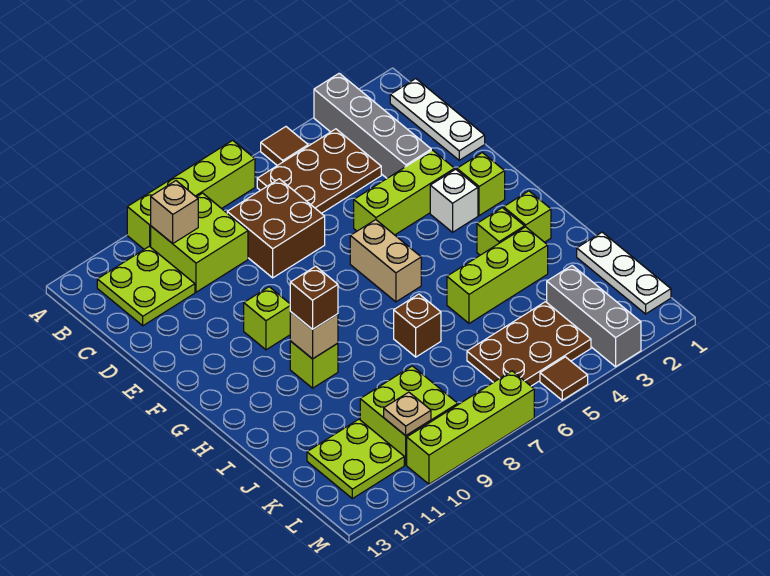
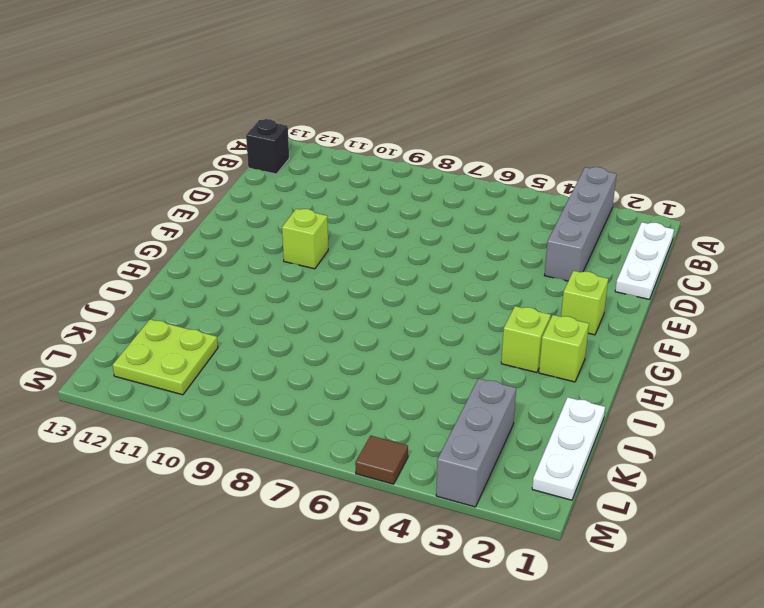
black 1x1 brick [246,119,289,174] -> none
none -> brown 1x1 tile [261,127,308,166]
none -> lime 1x4 brick [127,140,255,249]
none -> brown 2x3 plate [257,129,381,213]

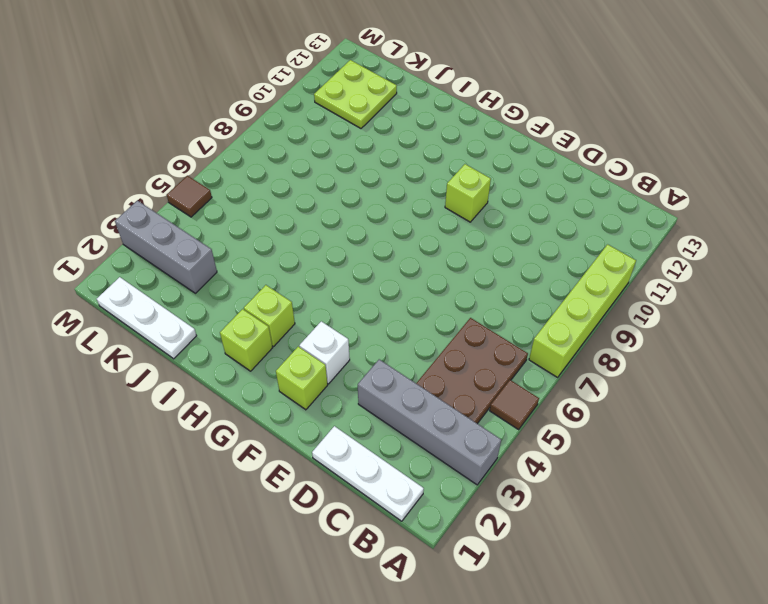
none -> lime 2x2 brick [151,193,248,292]
none -> lime 2x2 plate [97,246,195,326]
none -> brown 2x2 brick [227,179,325,278]

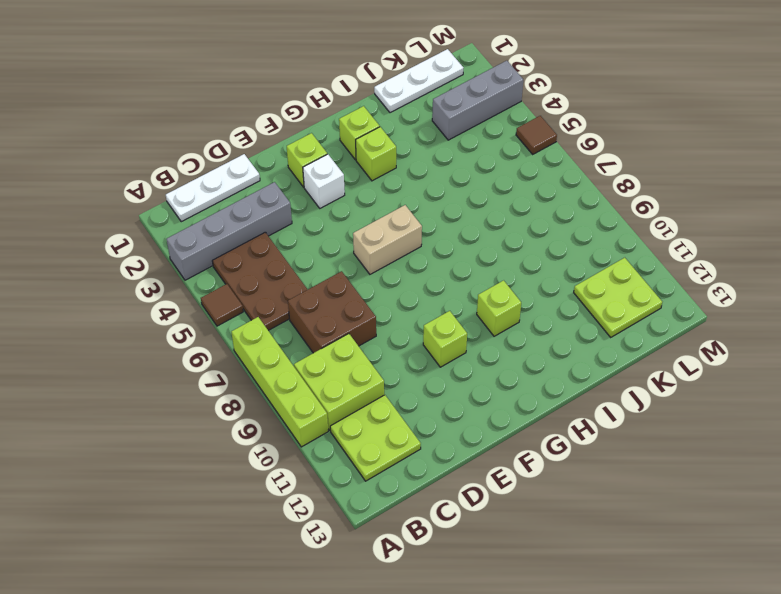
none -> lime 1x3 brick [354,150,455,235]
none -> lime 1x3 brick [447,227,548,323]
none -> brown 1x1 brick [394,294,441,357]

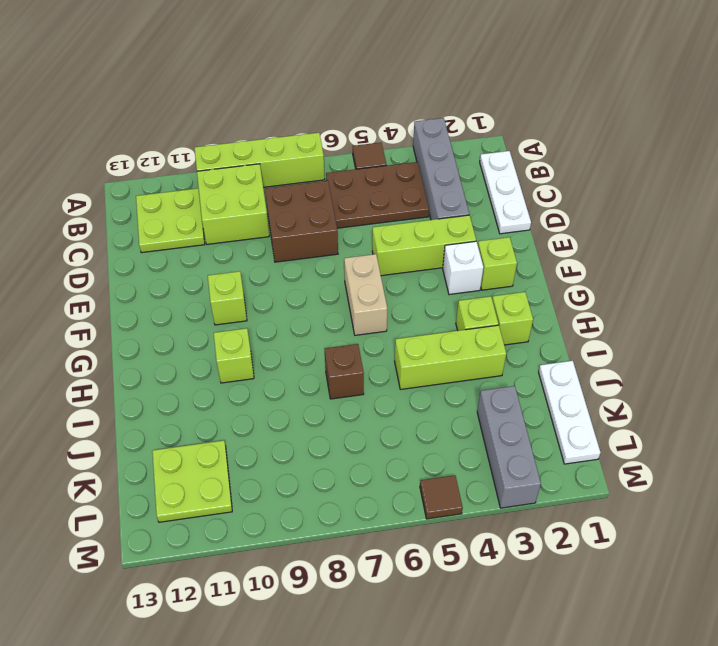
none -> brown 2x3 plate [467,302,591,386]
none -> lime 2x2 brick [360,366,458,465]
none -> lime 1x4 brick [407,371,534,484]

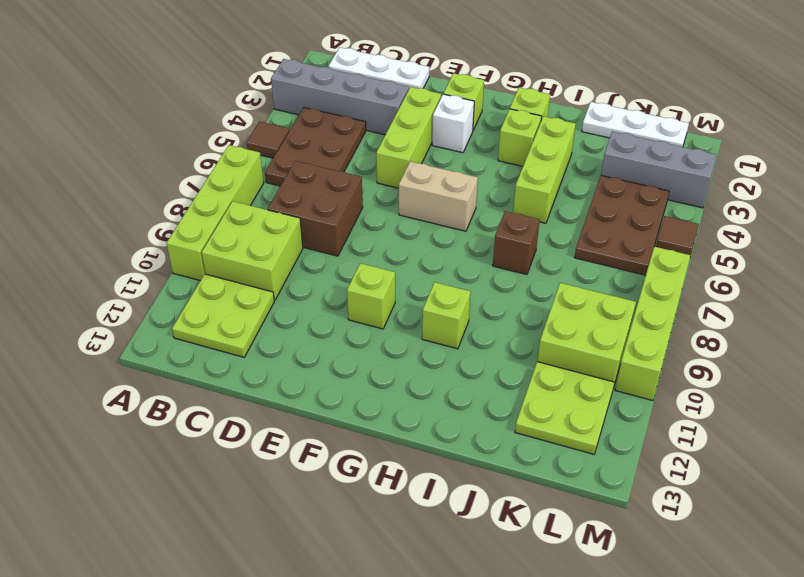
none -> tan 1x1 brick [151,181,198,244]
none -> tan 1x1 brick [290,312,338,359]
none -> tan 1x1 plate [384,392,431,436]

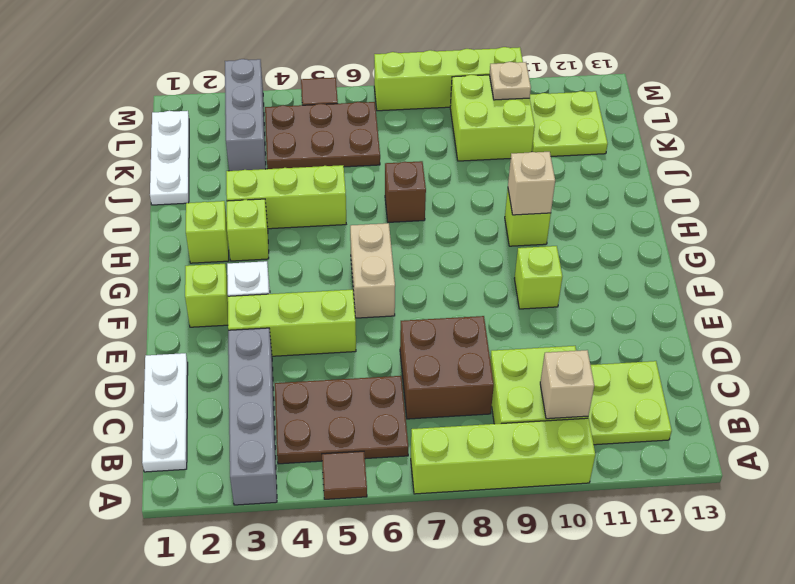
none -> brown 1x1 brick [290,266,338,329]

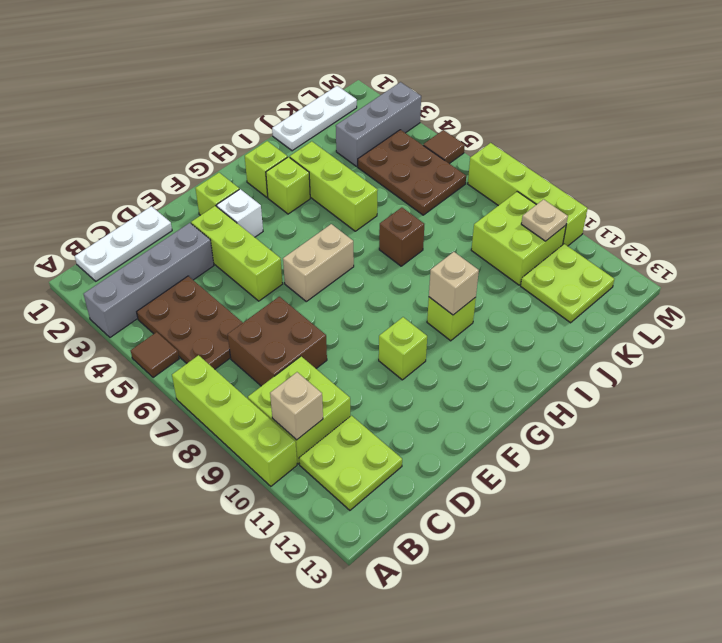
none -> brown 1x1 brick [290,266,338,329]

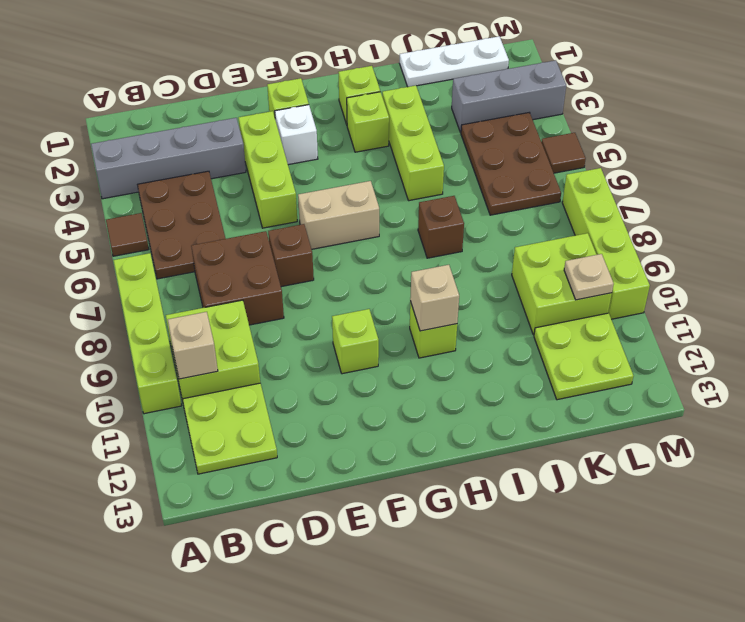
brown 1x1 brick [268,224,314,287] -> brown 1x1 brick moved to [290,266,338,329]
none -> white 1x3 plate [390,79,485,160]

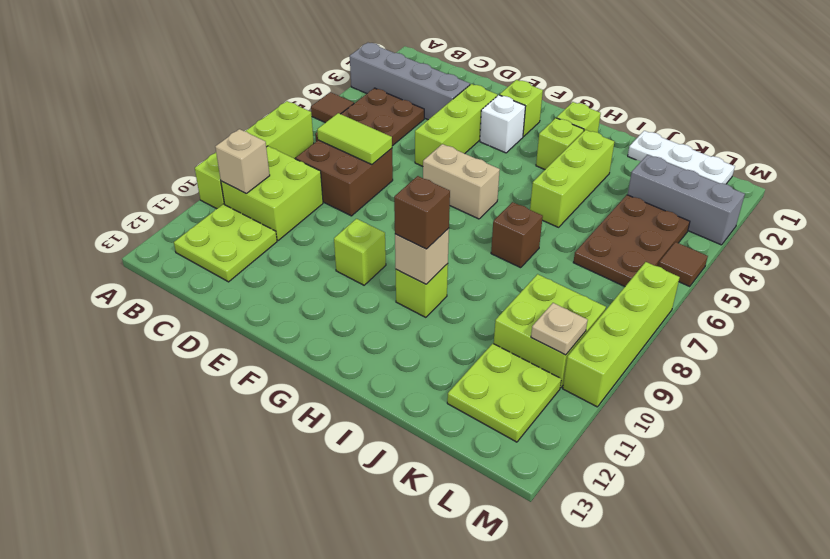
lime 1x2 tile [317,113,392,165] -> none
none -> white 1x3 plate [390,79,485,160]

